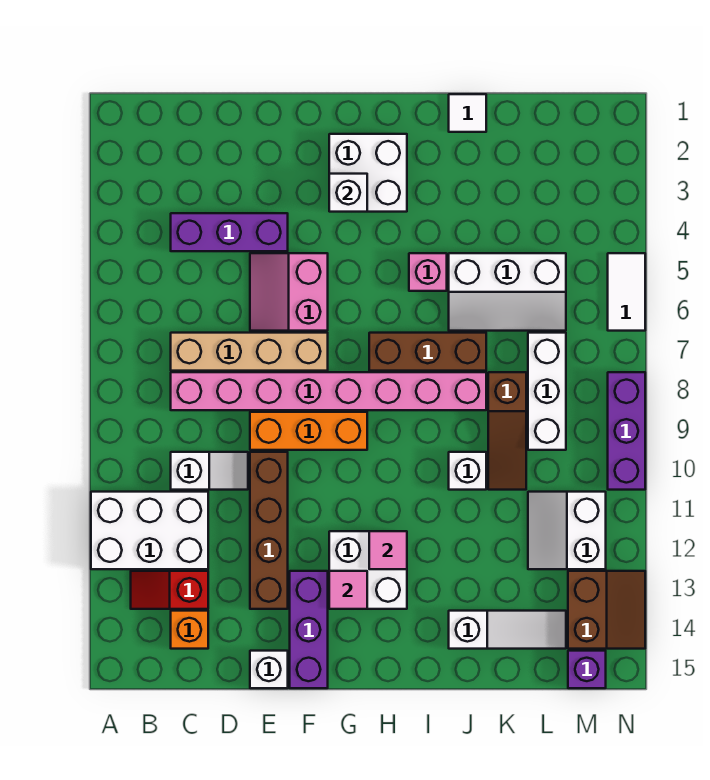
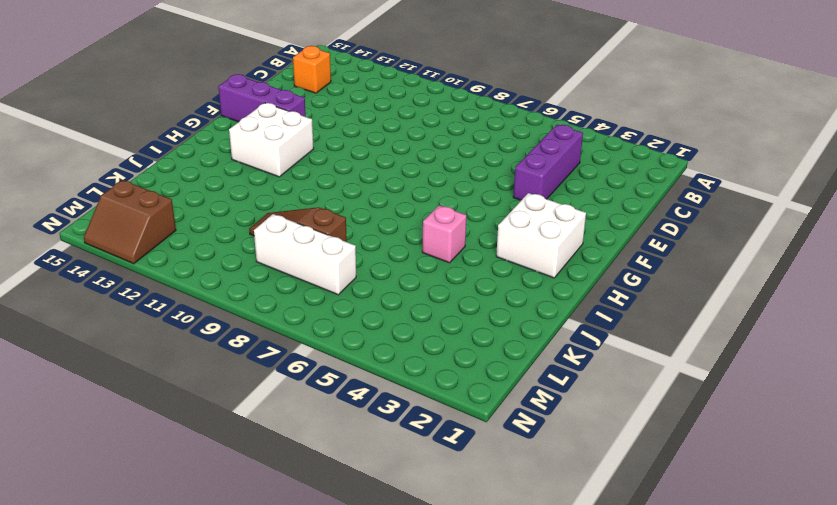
none -> white 2x3 brick [91,492,208,569]
none -> red 1x2 slope [131,571,208,609]
none -> tan 1x4 brick [171,333,328,371]
none -> pink 1x8 brick [171,372,486,410]

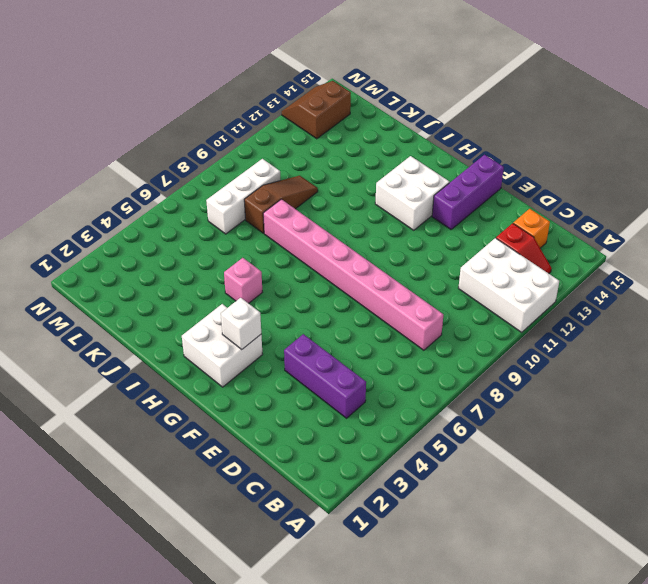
none -> tan 1x4 brick [171,333,328,371]
none -> white 1x2 slope [171,452,248,490]
none -> pink 2x2 slope [250,253,328,331]
none -> orange 1x3 brick [250,412,367,450]

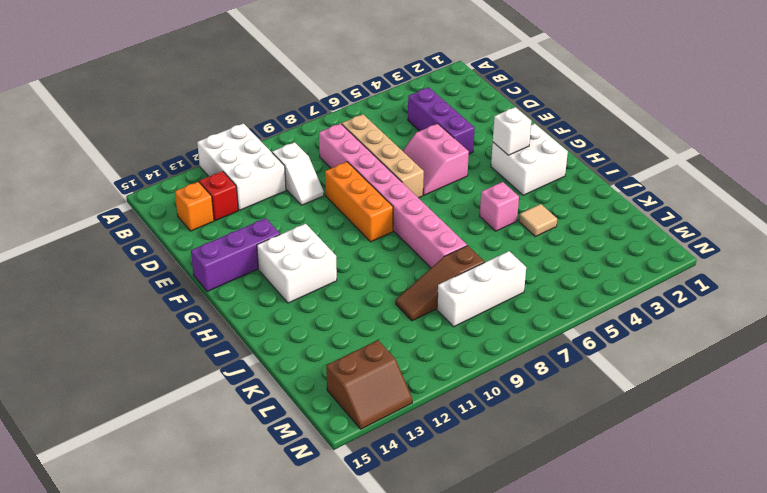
pink 2x2 slope [403,124,469,195] -> pink 2x2 slope turned to [250,253,328,331]
tan 1x1 tile [519,204,557,237] -> none
none -> brown 1x4 brick [250,452,288,609]
none -> white 1x1 brick [250,651,288,688]
none -> brown 1x3 brick [369,333,486,371]
none -> white 1x1 tile [449,94,486,132]

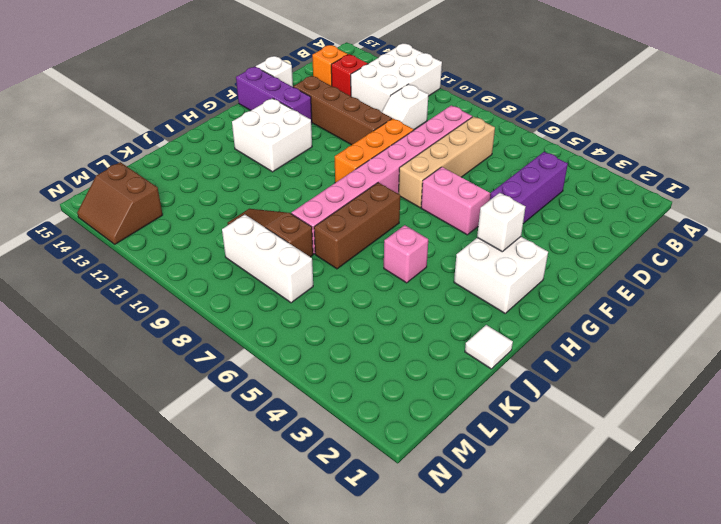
none -> white 2x3 slope [449,253,566,331]
none -> white 1x1 brick [449,452,486,490]
none -> white 1x3 slope [449,611,566,649]
none -> white 2x2 slope [528,492,606,569]

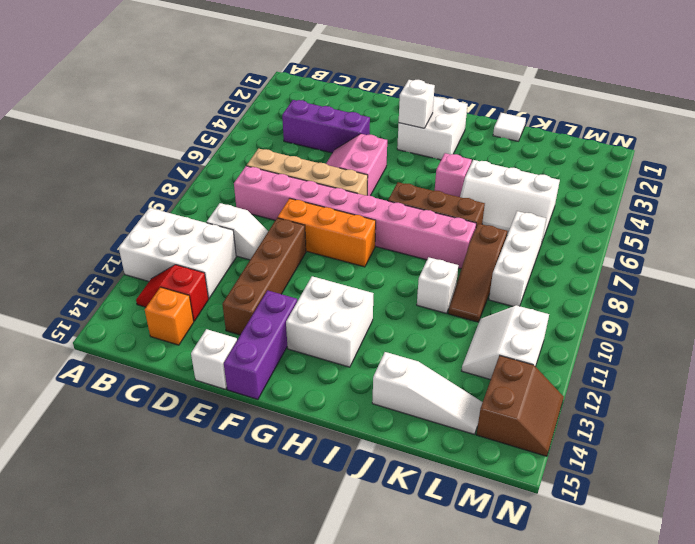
none -> purple 1x1 brick [568,651,606,688]
none -> white 1x2 tile [608,253,645,331]
none -> purple 1x3 brick [608,372,645,490]
none -> pink 1x1 tile [329,571,367,609]

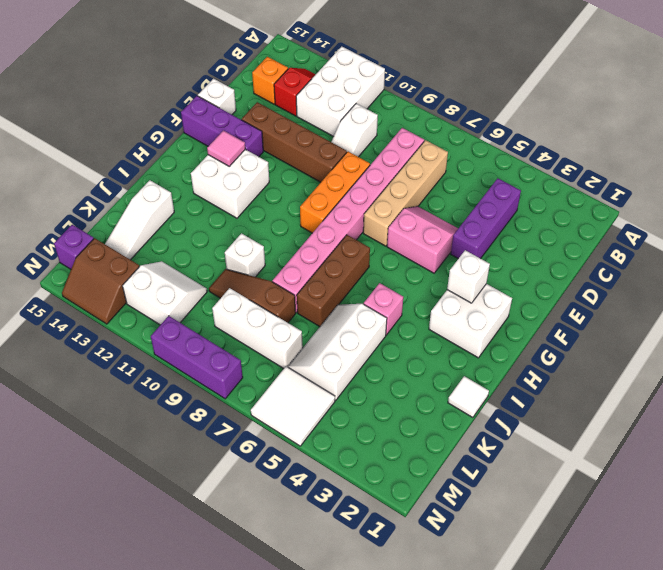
white 2x2 tile [251,366,335,446] -> white 1x2 tile [608,253,645,331]
none -> pink 1x1 tile [369,531,407,569]

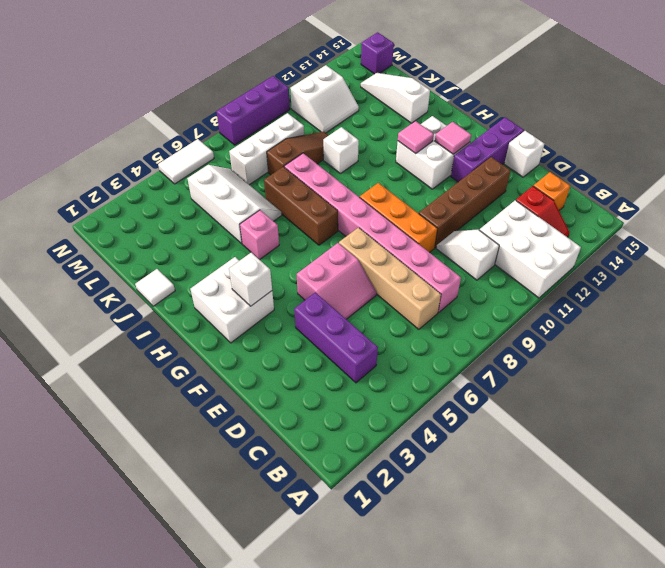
none -> brown 2x2 slope [568,571,645,649]

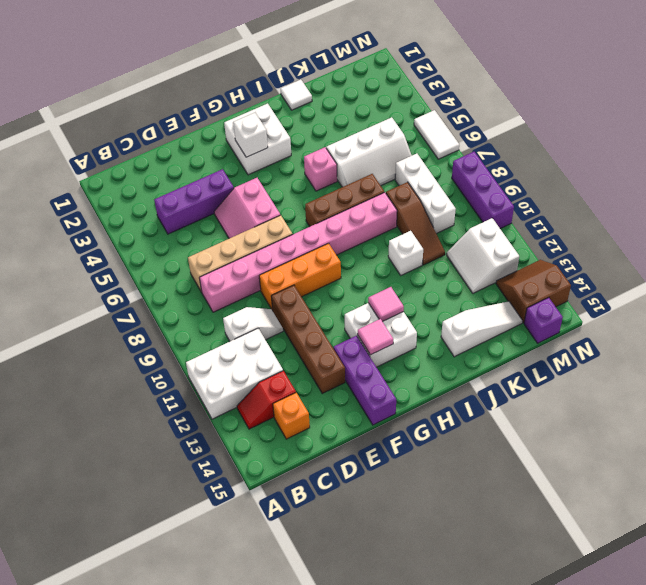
brown 2x2 slope [496,260,571,323] -> brown 2x2 slope turned to [568,571,645,649]
none -> white 1x1 brick [250,651,288,688]

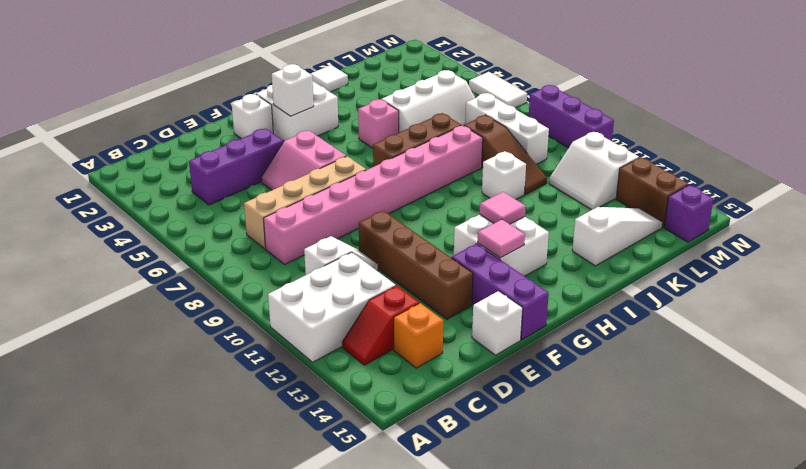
white 1x1 brick [232,94,273,138] -> none
none -> orange 1x3 brick [250,412,367,450]

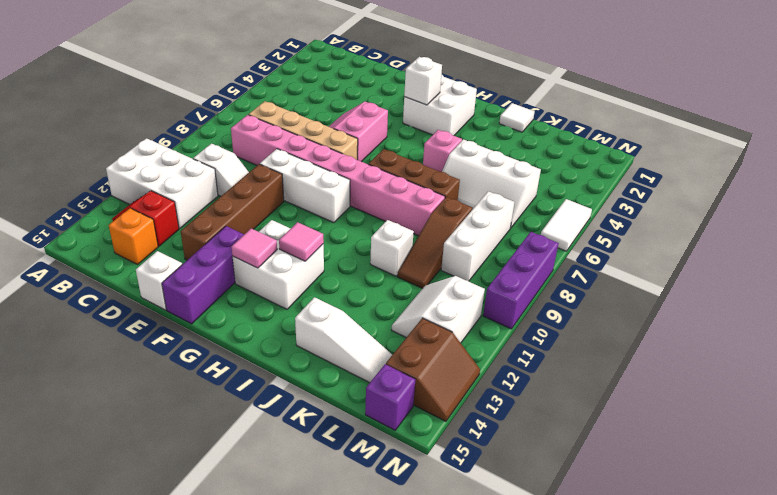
white 1x3 brick [260,149,350,223] -> orange 1x3 brick [250,412,367,450]
none -> purple 1x3 brick [171,213,288,251]

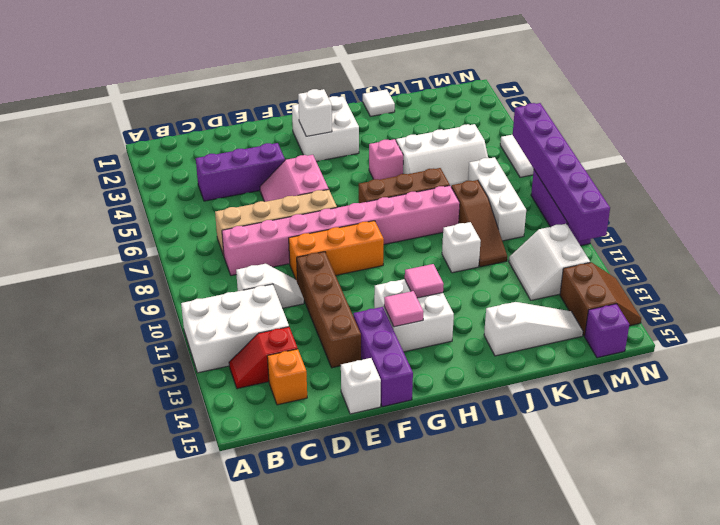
purple 1x6 brick [512,103,610,241] -> none

